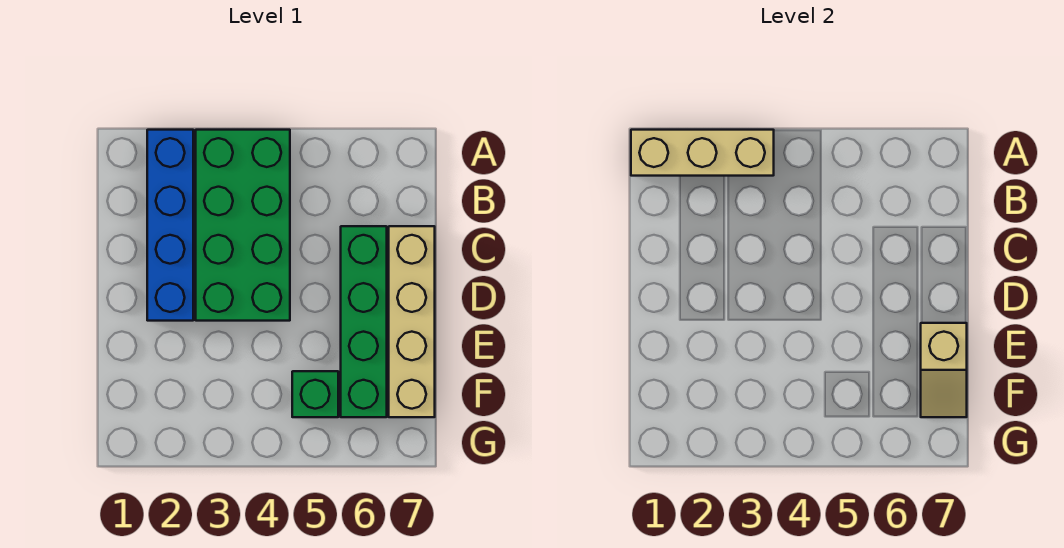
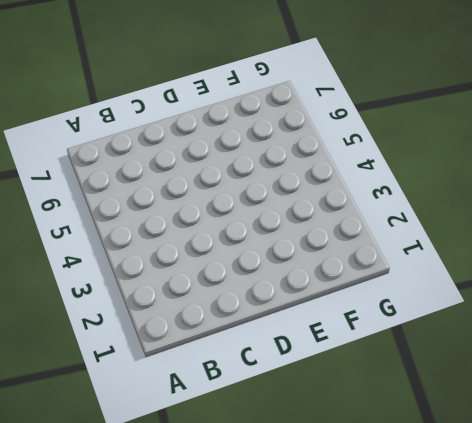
none -> blue 1x4 brick [147,130,193,321]
none -> green 2x4 brick [196,130,290,321]

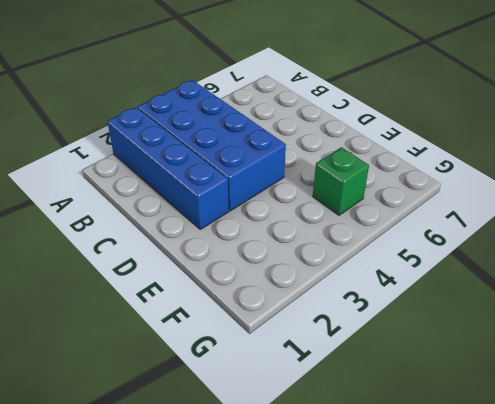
blue 2x4 brick [138,80,286,211] -> green 2x4 brick [196,130,290,321]
none -> green 1x4 brick [341,226,387,417]
none -> tan 1x4 brick [389,226,435,417]

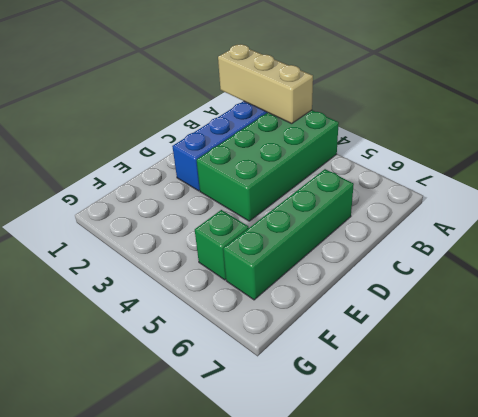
none -> tan 1x4 brick [389,226,435,417]
none -> tan 1x2 slope [921,323,967,417]

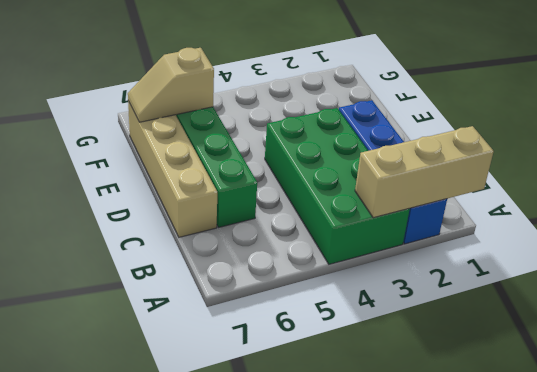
tan 1x2 slope [128,48,214,122] -> tan 1x2 slope turned to [921,323,967,417]
none -> green 1x1 brick [292,371,338,417]

